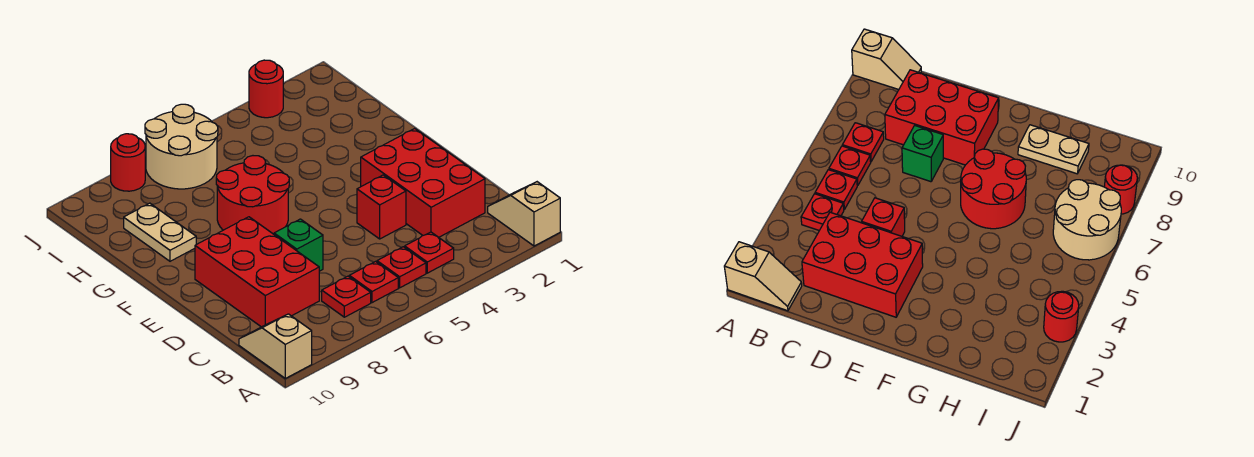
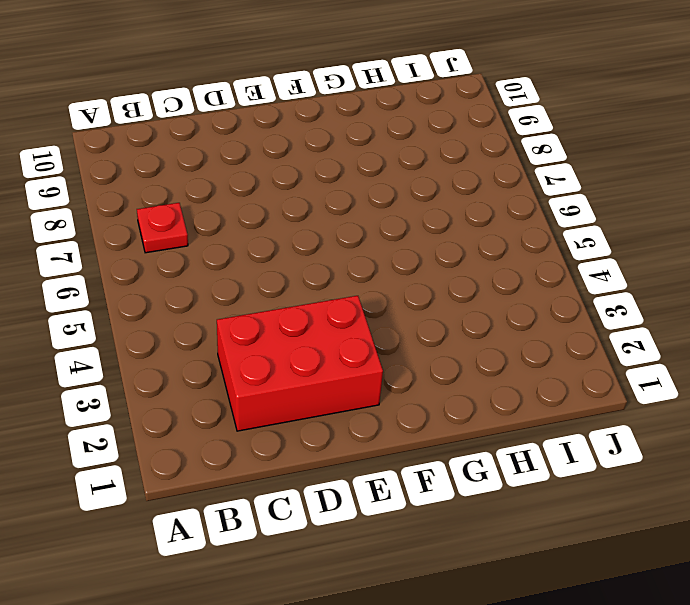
none -> tan 1x2 slope [488,182,560,246]
none -> tan 1x2 slope [239,314,312,378]
none -> red 1x1 plate [405,232,454,273]

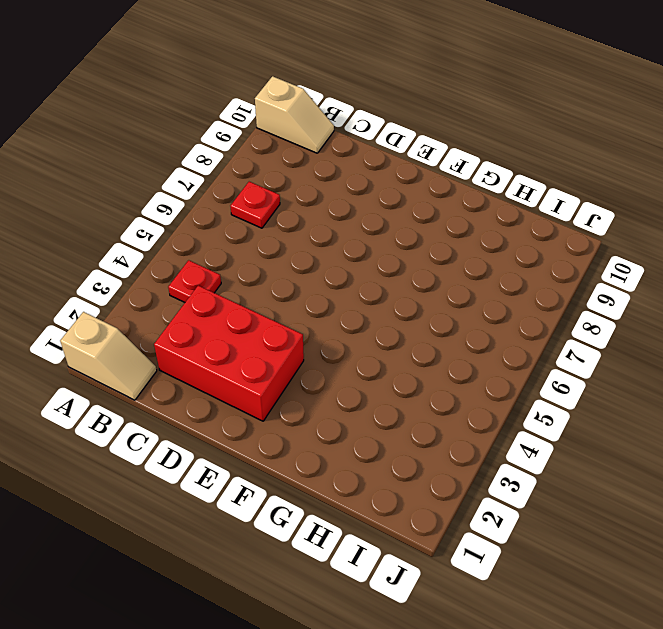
none -> red 1x1 plate [377,247,426,288]
none -> red 1x1 plate [349,261,398,303]
none -> red 2x3 brick [195,217,319,327]

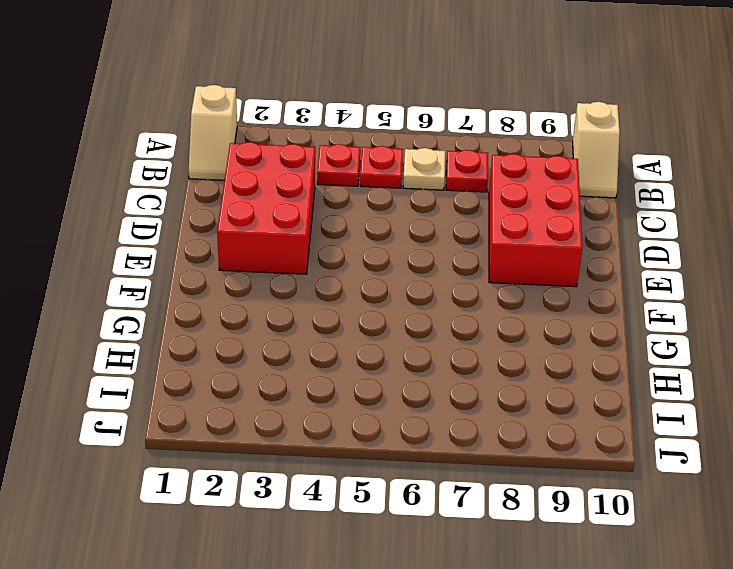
tan 1x1 plate [403,148,445,190] -> red 1x1 plate [349,261,398,303]
none -> red 1x1 brick [357,175,406,239]
none -> green 1x1 brick [274,219,323,271]
none -> red 2x2 round brick [216,156,289,234]

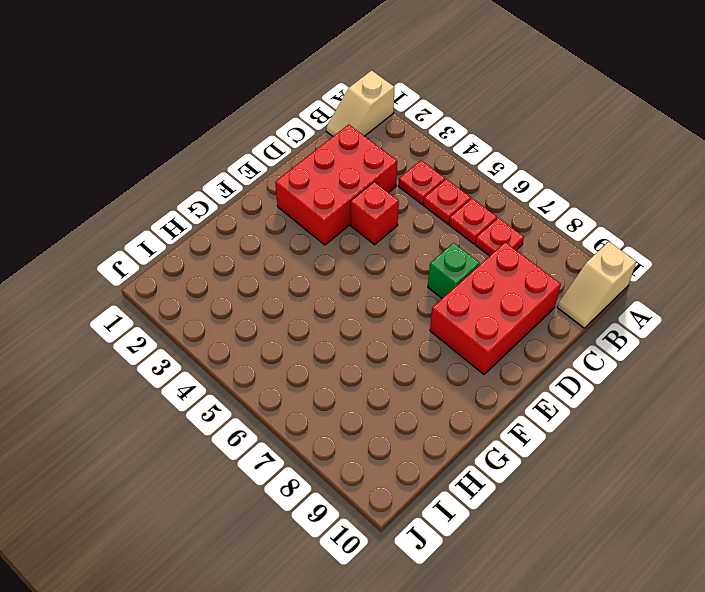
none -> red 2x2 round brick [216,156,289,234]
none -> tan 1x2 plate [124,203,196,261]
none -> tan 2x2 round brick [145,104,218,189]

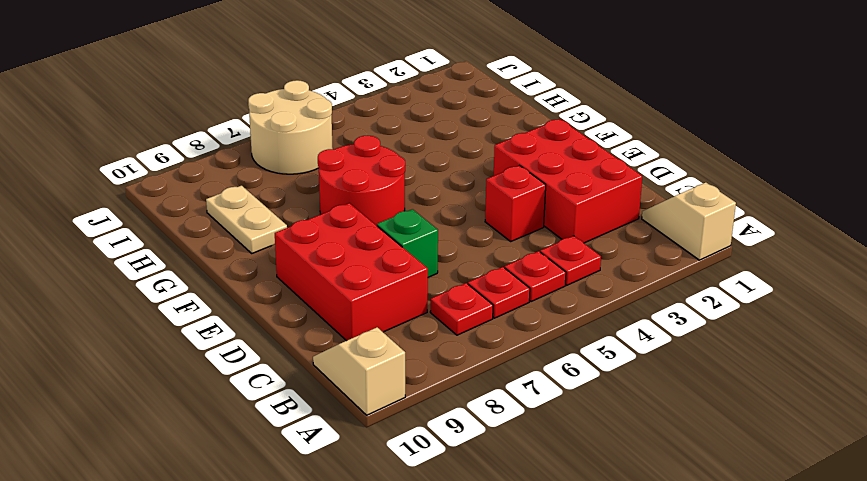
none -> red 1x1 round brick [249,60,283,118]
none -> red 1x1 round brick [111,134,145,191]

